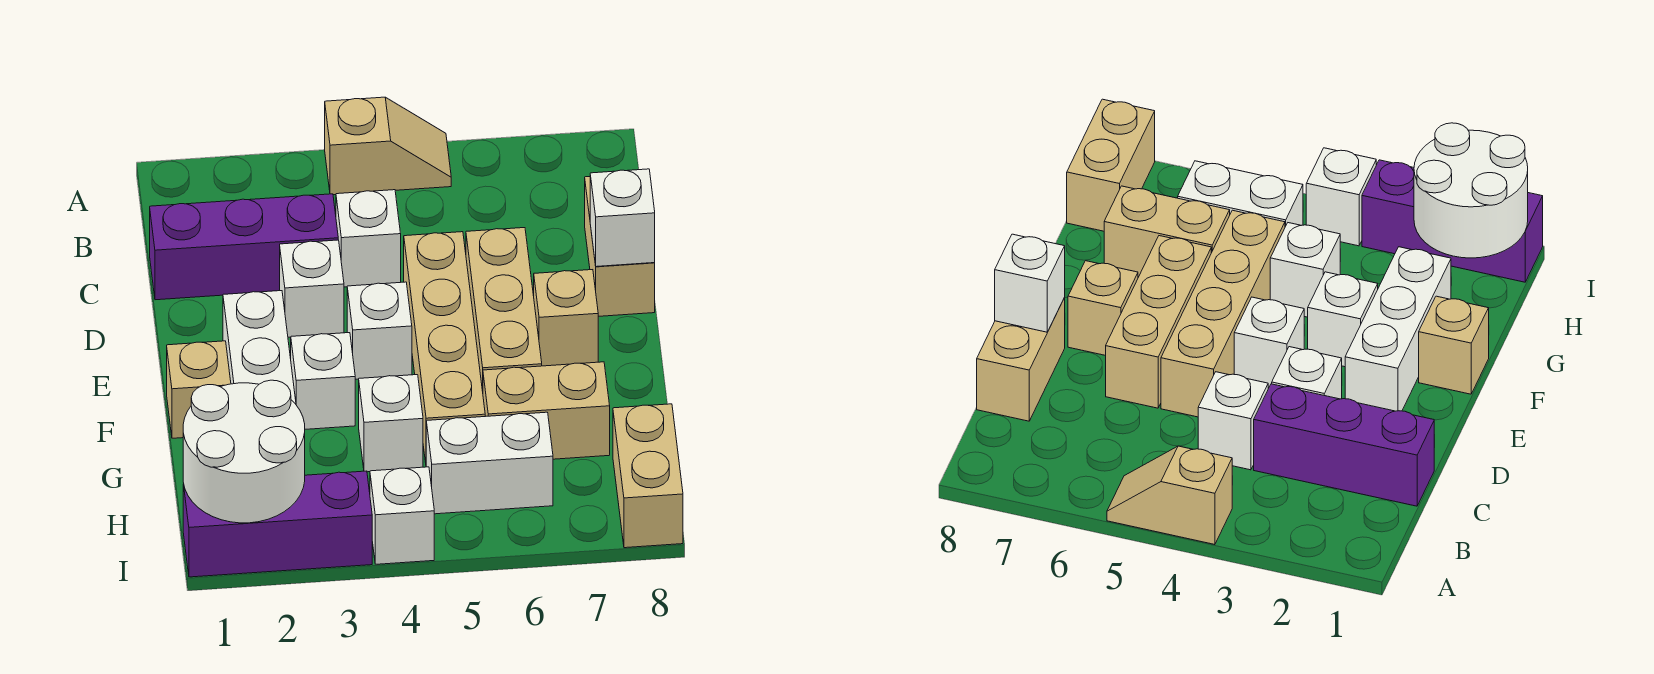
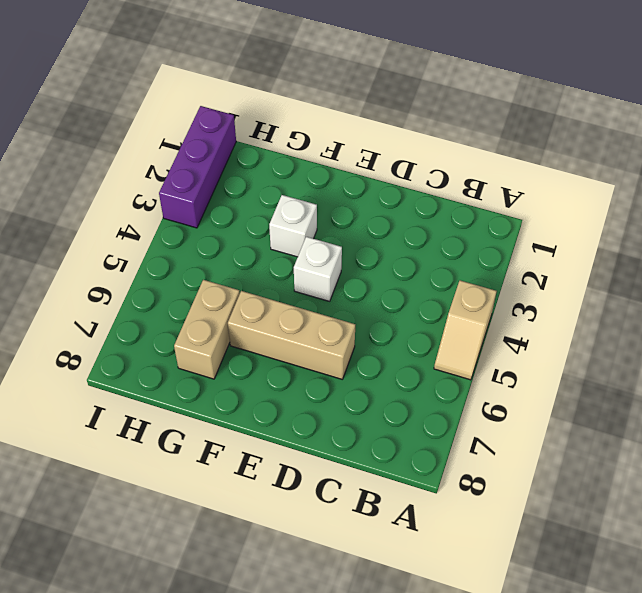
none -> purple 1x3 brick [150,194,338,300]
none -> white 1x1 brick [336,190,401,287]
none -> tan 1x2 brick [585,177,655,316]

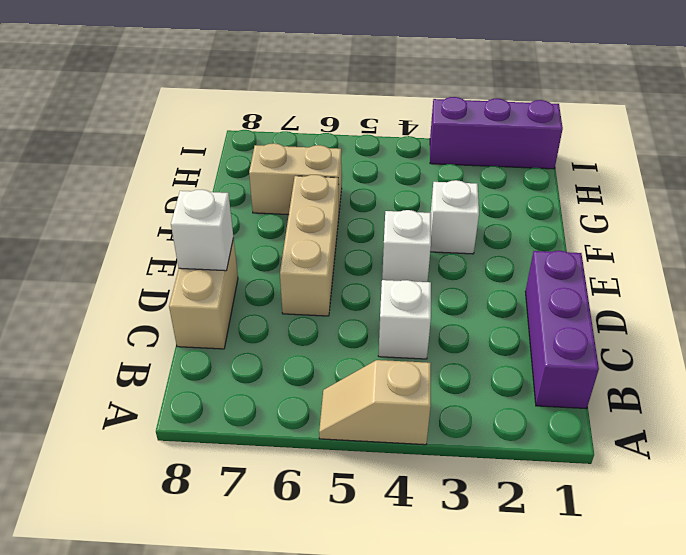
purple 1x3 brick [525,251,599,409] -> purple 1x3 brick turned to [150,194,338,300]
none -> white 1x1 brick [280,240,344,337]
none -> tan 1x4 brick [404,232,485,463]
none -> white 1x3 brick [223,291,296,404]

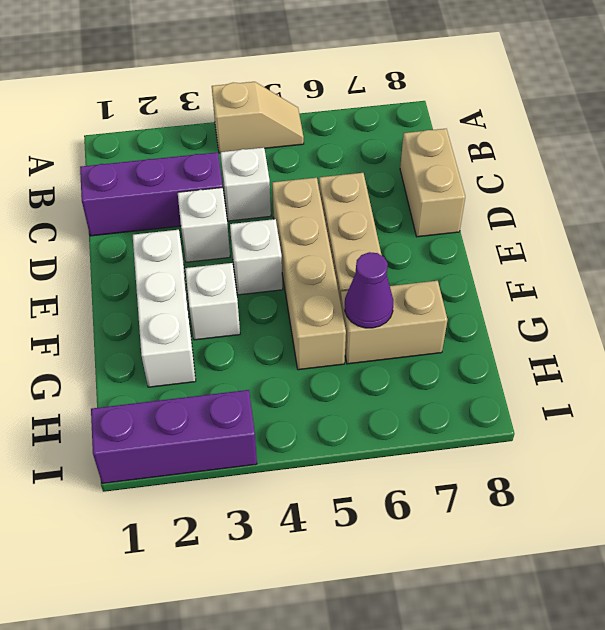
purple 1x1 cone [345,252,393,328] -> none
none -> tan 1x1 brick [534,270,598,366]
none -> tan 1x1 brick [167,341,231,438]
none -> white 1x1 brick [359,375,423,472]

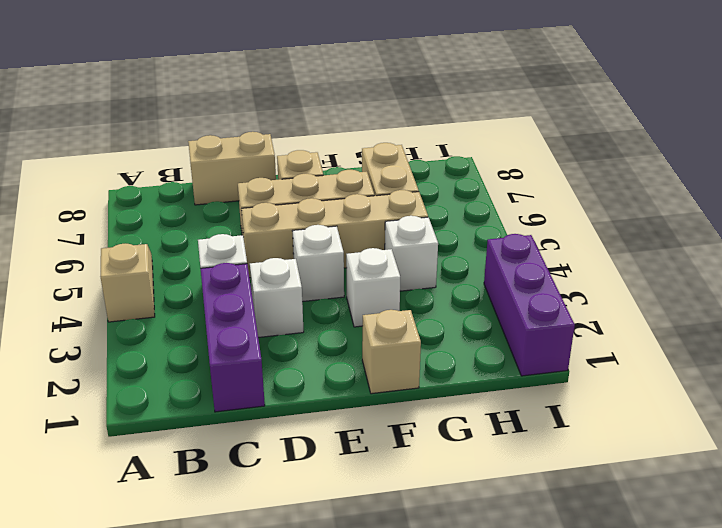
none -> white 1x3 brick [223,291,296,404]
none -> white 1x2 brick [426,412,553,514]
none -> tan 1x2 brick [613,404,683,548]

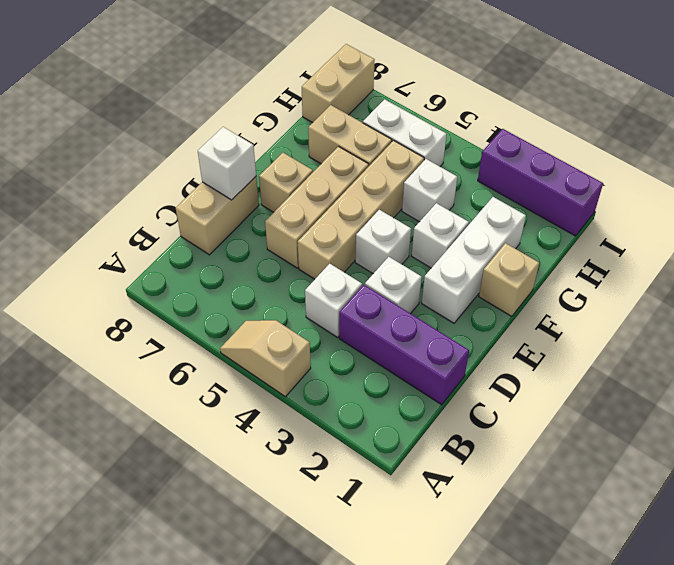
none -> white 1x1 brick [370,467,434,564]
none -> white 2x2 round brick [183,380,305,523]

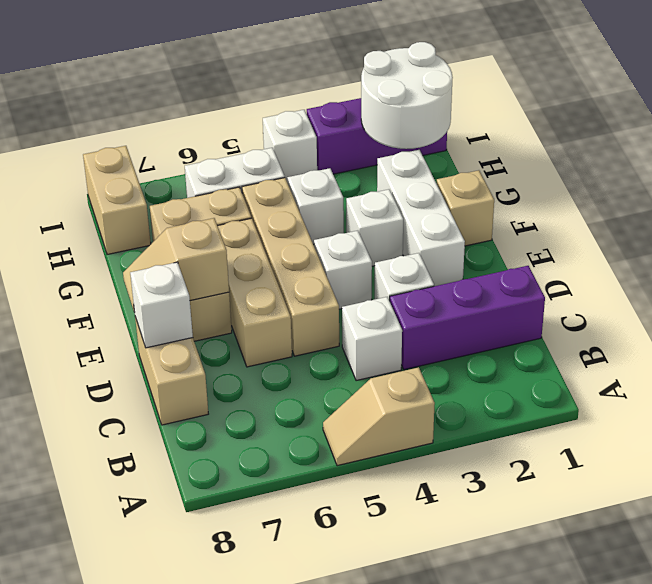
tan 1x2 slope [123,218,229,310] -> none

